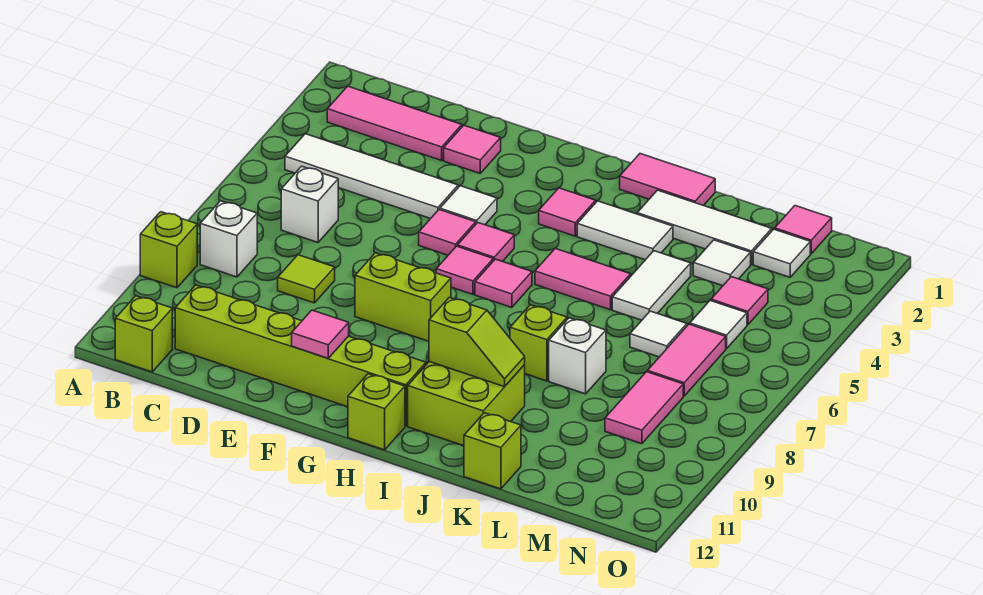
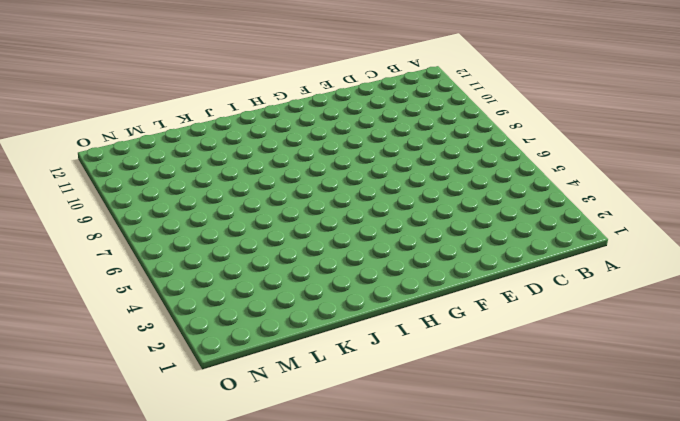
none -> lime 1x1 brick [140,212,197,288]
none -> pink 1x3 tile [327,86,462,160]
none -> white 1x4 tile [285,134,458,219]
none -> white 1x1 brick [200,201,257,277]

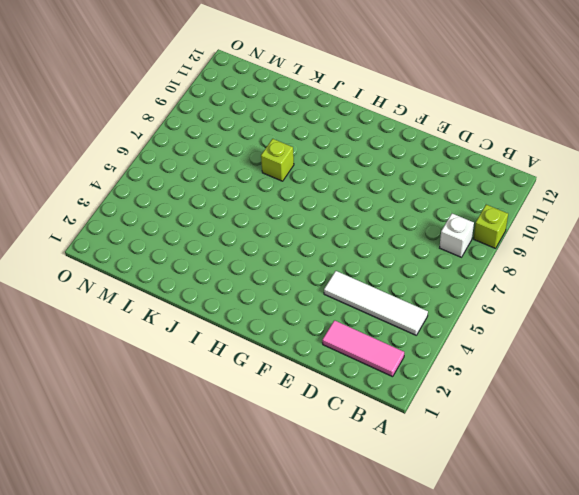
none -> lime 1x1 brick [115,296,172,372]
none -> white 1x1 brick [281,166,338,242]
none -> lime 1x6 brick [175,285,426,426]
none -> lime 1x1 tile [278,255,335,303]

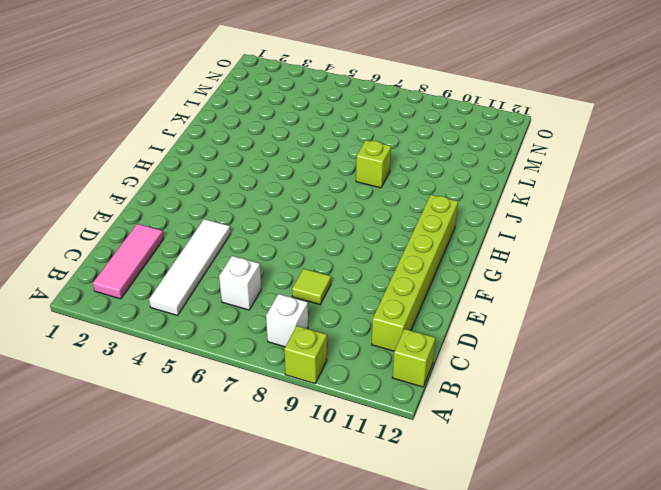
none -> pink 1x1 tile [444,125,501,173]
none -> white 1x1 tile [440,186,497,225]
none -> pink 1x1 tile [419,210,476,255]
none -> lime 1x2 brick [355,253,451,341]

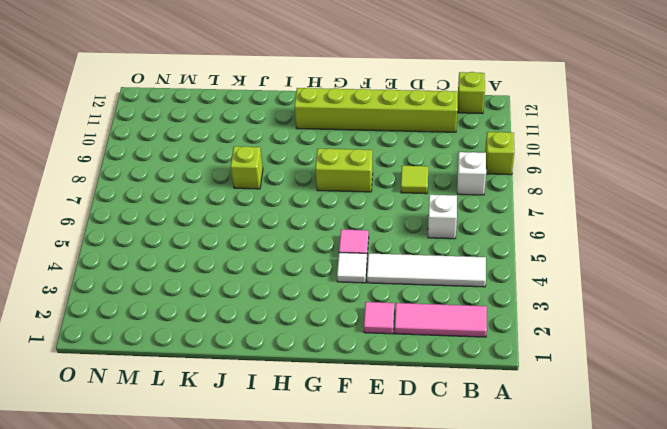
none -> pink 1x1 tile [457,223,514,262]
none -> pink 1x1 tile [436,246,493,294]
none -> pink 1x1 tile [539,188,596,236]
none -> pink 1x1 tile [475,259,532,308]

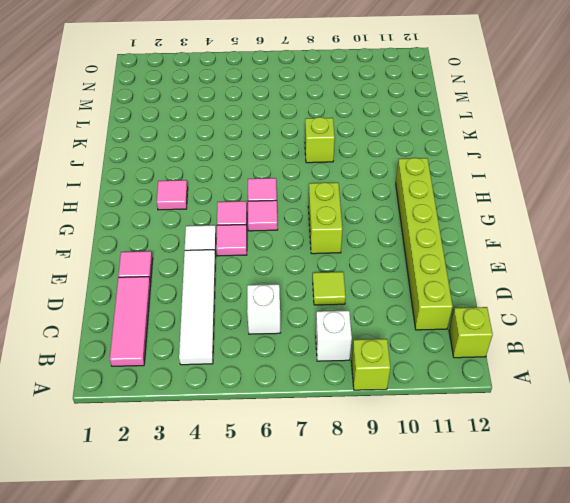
none -> lime 1x1 brick [348,374,405,450]
none -> pink 1x2 tile [620,154,715,206]
none -> white 1x2 tile [577,201,673,260]
none -> pink 1x2 tile [535,249,631,310]

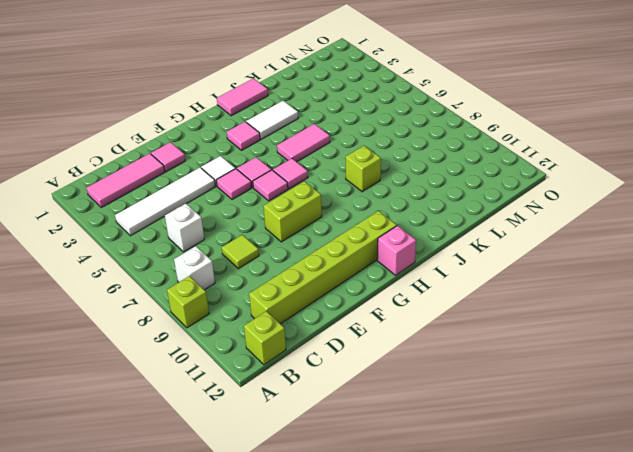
pink 1x1 brick [377,226,416,275] -> lime 1x1 brick [348,374,405,450]
none -> lime 2x2 brick [408,362,525,446]
none -> white 1x3 tile [637,190,772,264]
none -> white 1x2 tile [612,251,691,320]
none -> white 1x1 brick [549,318,606,394]

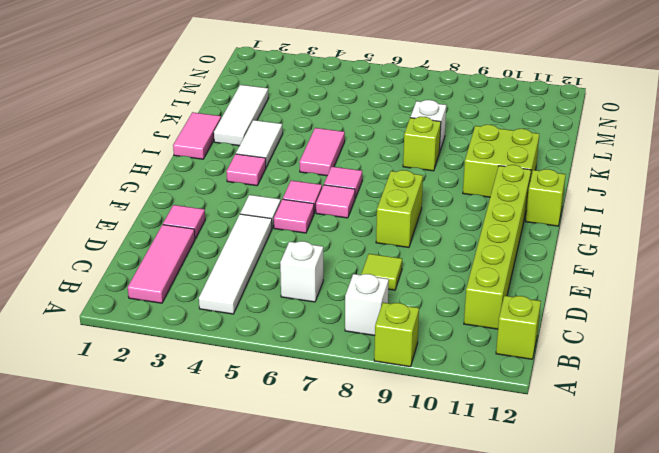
none -> white 1x2 tile [612,251,691,320]
none -> lime 1x1 brick [464,413,521,489]
none -> white 1x1 tile [693,240,751,286]
none -> white 1x1 tile [630,311,687,357]

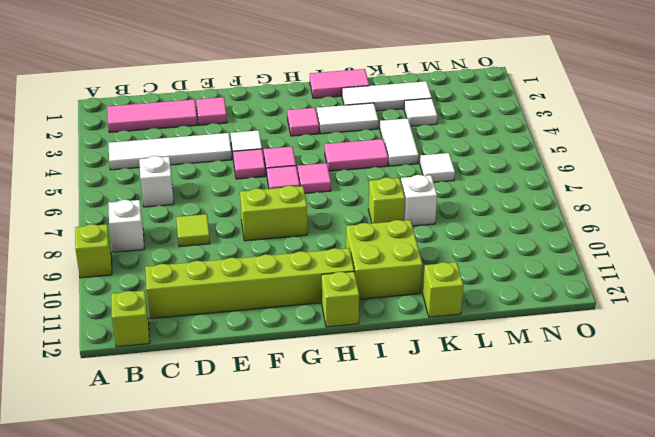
none -> pink 1x1 tile [775,206,832,254]
none -> white 1x1 tile [753,229,810,277]
none -> pink 1x1 tile [711,277,768,325]
none -> white 1x1 tile [690,301,747,349]

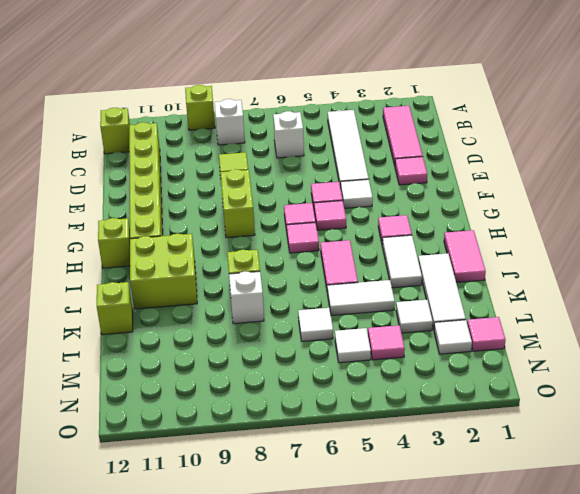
none -> pink 1x2 tile [647,324,726,396]
none -> pink 1x2 tile [605,372,683,444]
none -> pink 1x1 tile [292,310,349,358]
none -> lime 1x2 slope [429,297,525,387]

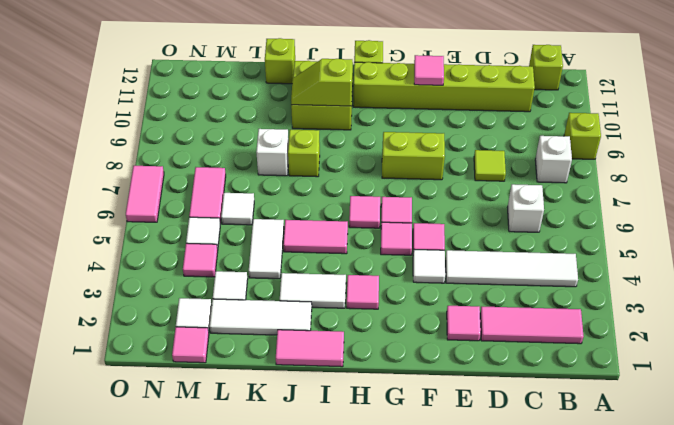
pink 1x2 tile [126,166,164,222] -> pink 1x2 tile moved to [605,372,683,444]

